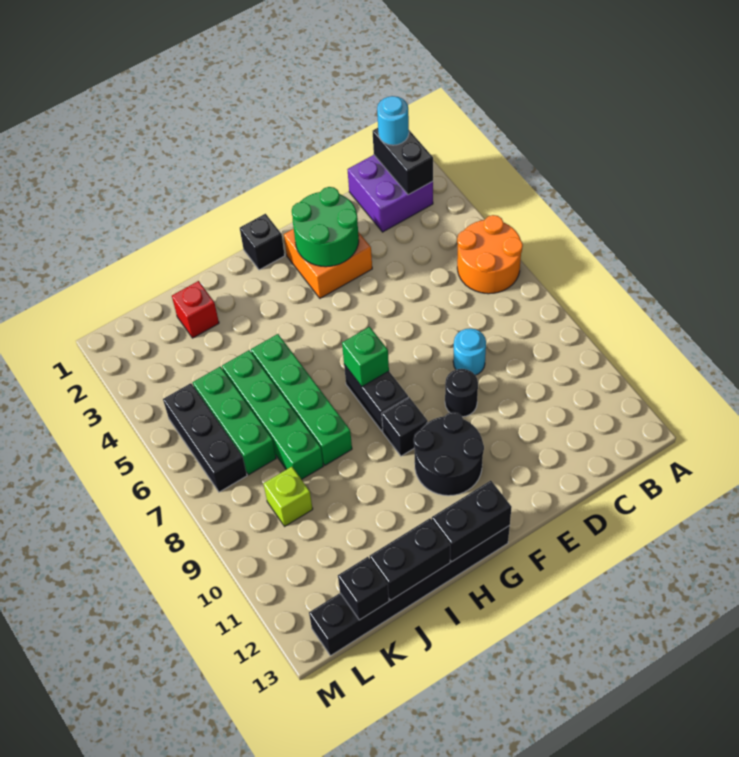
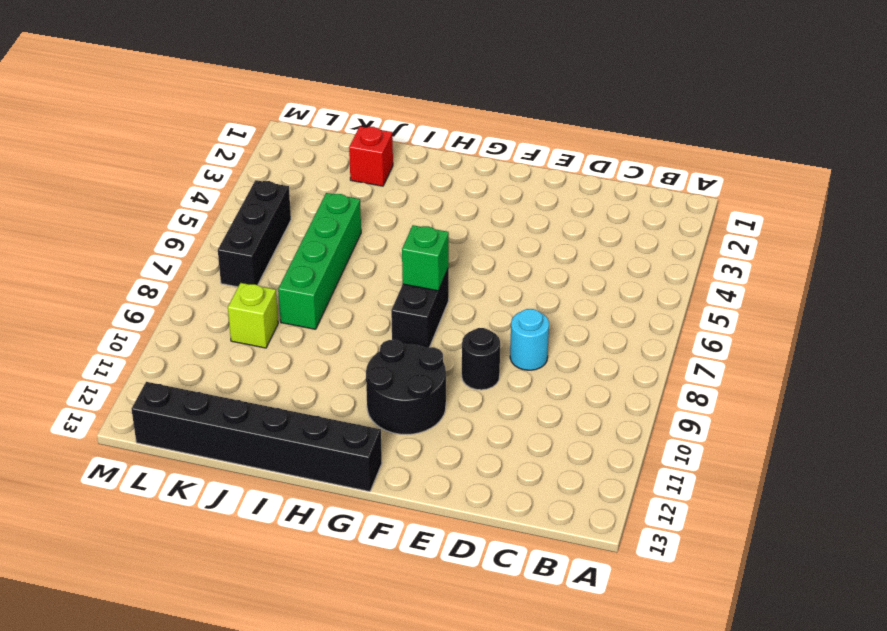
none -> orange 2x2 round brick [457,215,523,294]
none -> purple 2x2 brick [348,155,433,232]
none -> orange 2x2 brick [284,229,372,298]

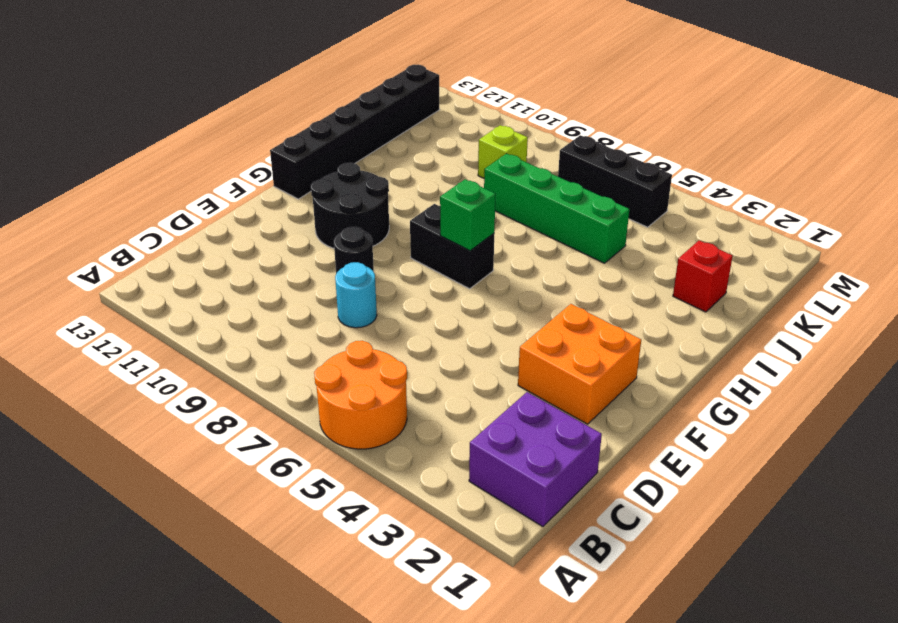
none -> black 1x1 brick [240,214,285,270]
none -> black 1x1 brick [382,397,428,456]
none -> green 1x4 brick [251,334,352,465]

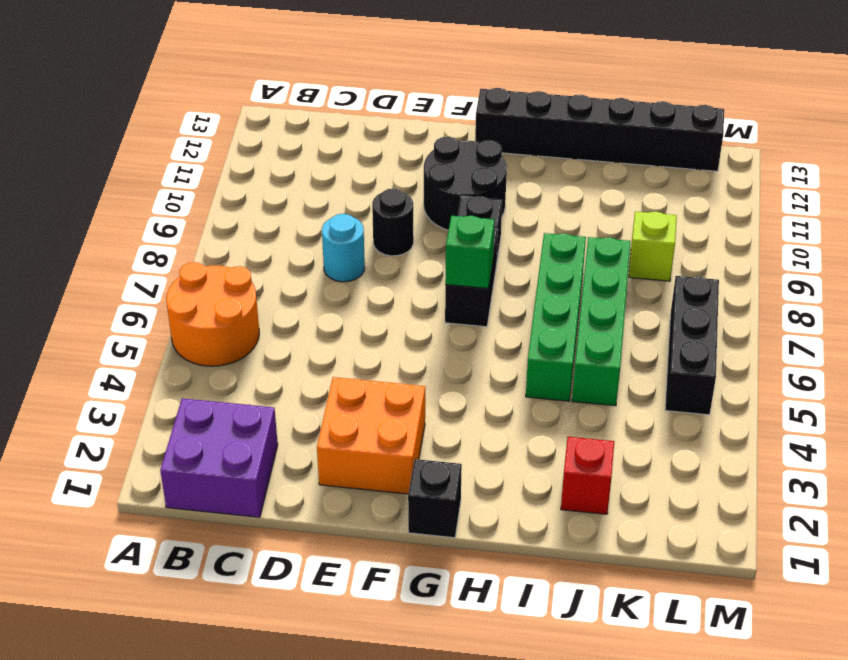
none -> green 1x3 brick [193,367,276,475]
none -> black 1x2 brick [373,128,433,195]
none -> green 2x2 round brick [292,187,359,267]

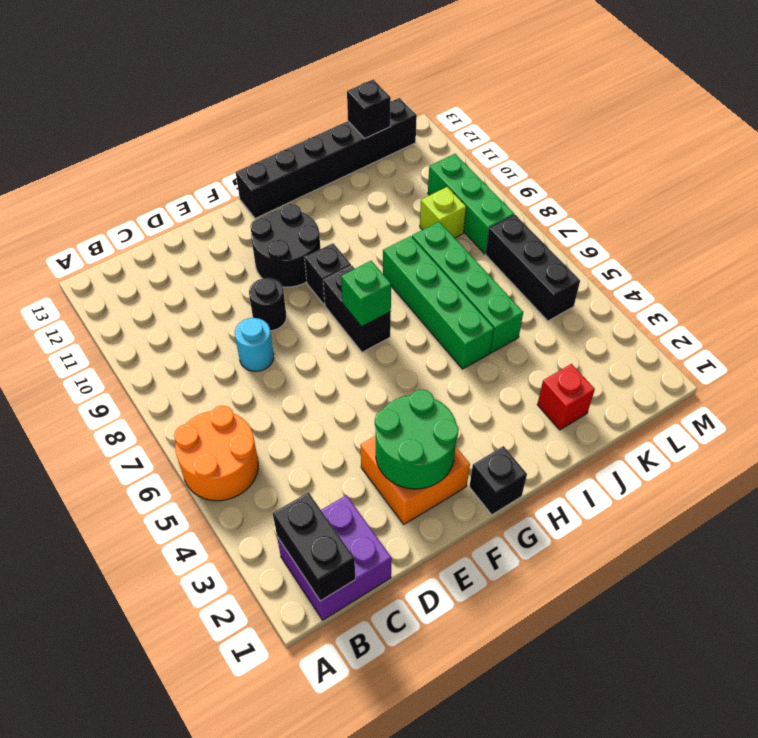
green 1x3 brick [428,154,514,254] -> green 1x3 brick moved to [193,367,276,475]
none -> black 1x2 brick [431,481,512,562]
none -> black 1x2 brick [370,518,450,601]
none -> cyan 1x1 round brick [377,96,409,145]

